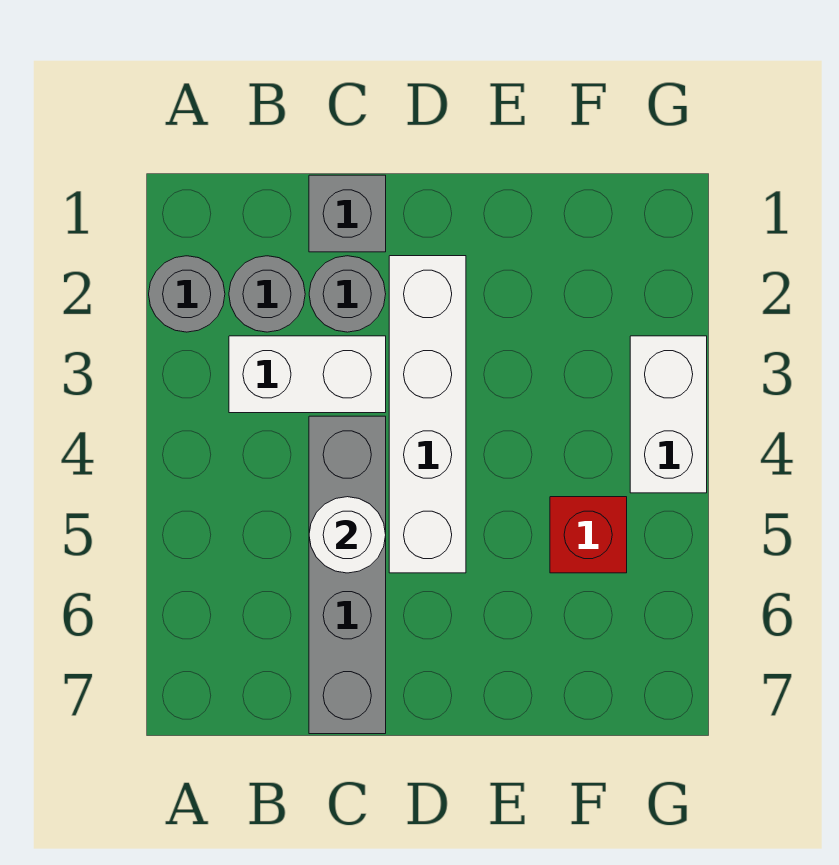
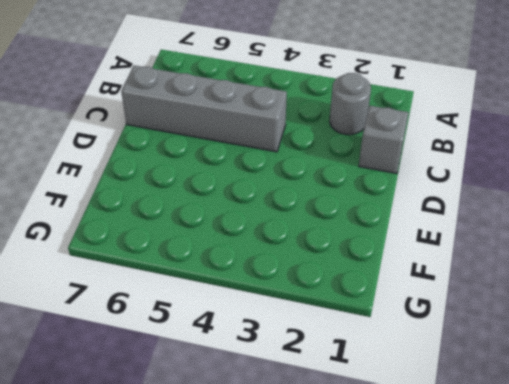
none -> grey 1x1 round brick [149,256,225,332]
none -> white 1x2 brick [229,336,386,413]

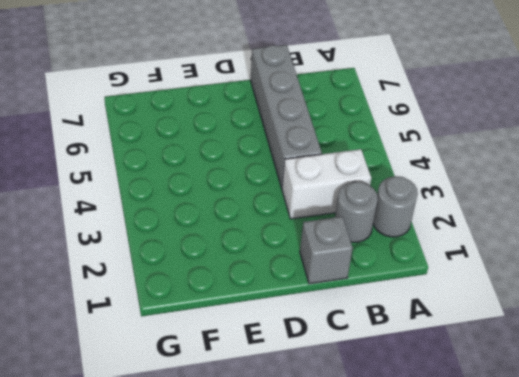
none -> grey 1x1 round brick [309,256,386,332]
none -> white 1x4 brick [389,256,466,573]

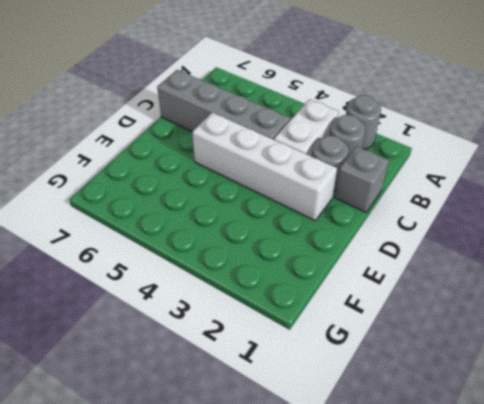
none -> red 1x1 brick [550,497,627,573]
none -> white 1x2 brick [630,336,707,493]

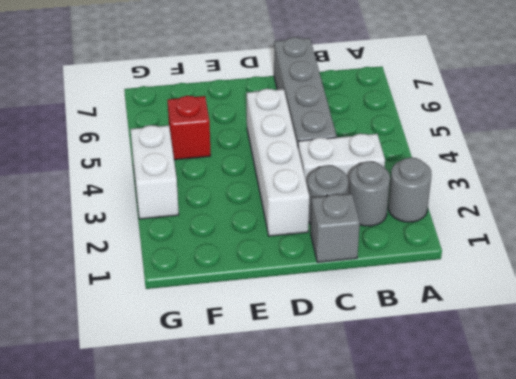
none -> white 1x1 round brick [309,497,386,573]

